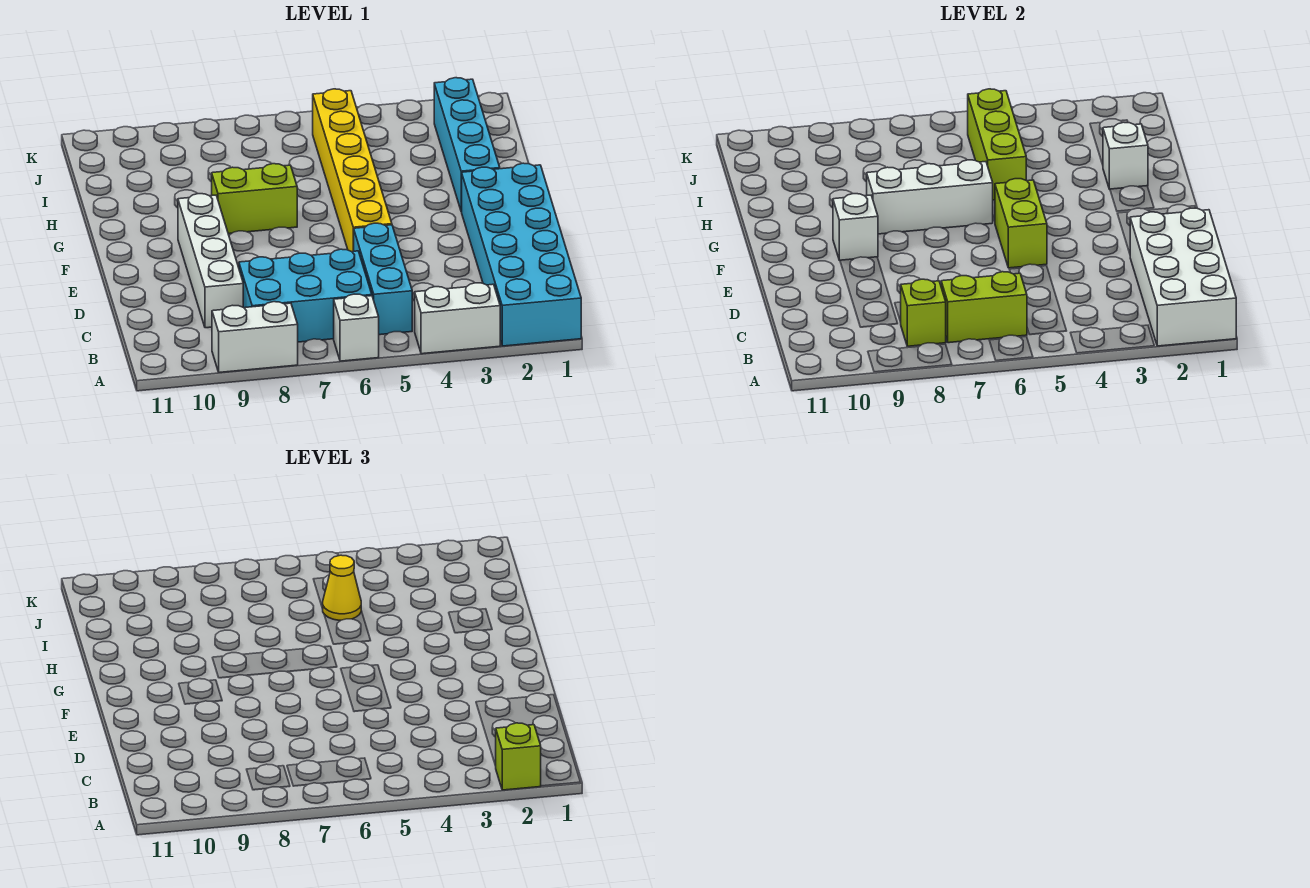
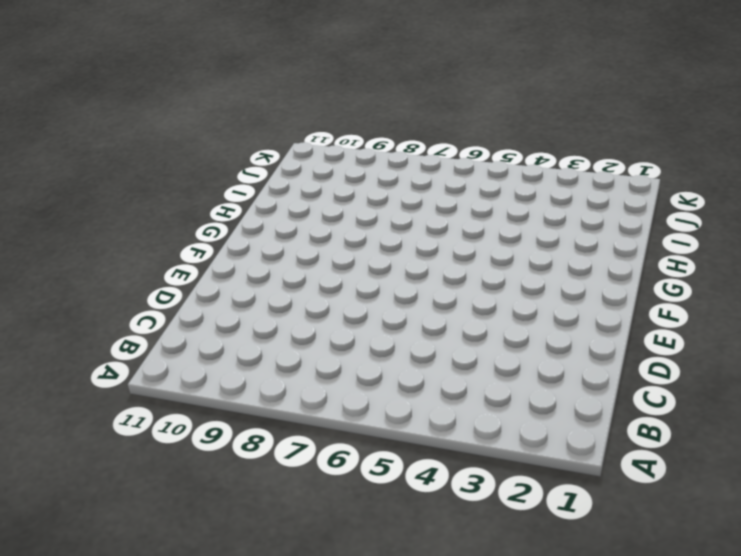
none -> cyan 2x6 brick [462,163,581,346]
none -> white 1x2 brick [415,283,500,354]
none -> white 1x1 brick [334,294,379,361]

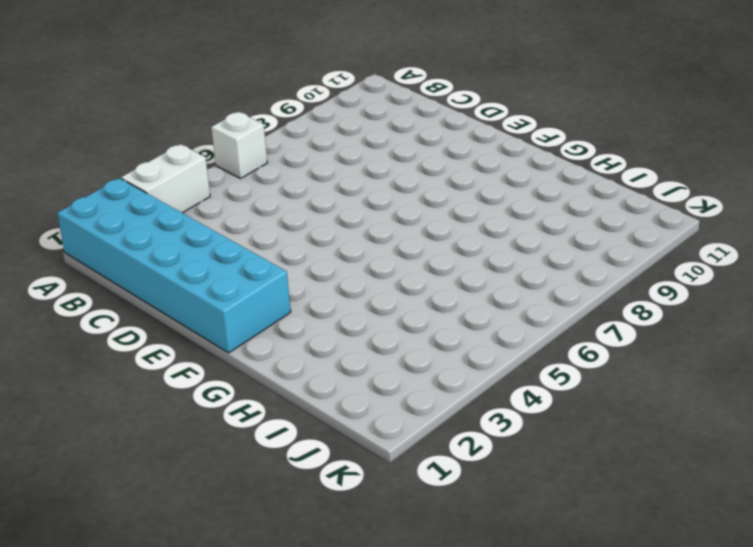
none -> white 1x2 brick [212,302,298,373]
none -> cyan 1x3 brick [354,223,412,335]
none -> cyan 2x3 brick [239,249,372,342]

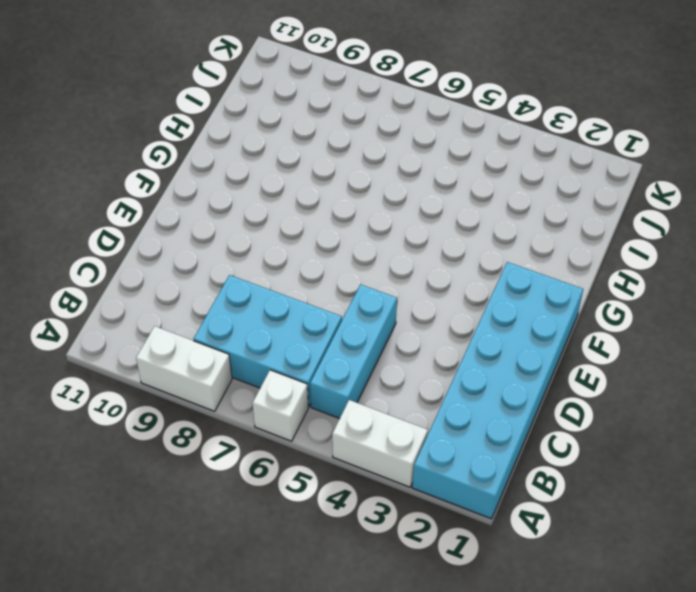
none -> white 1x4 brick [178,194,243,328]
none -> yellow 1x6 brick [313,89,392,252]
none -> cyan 1x4 brick [434,78,500,212]

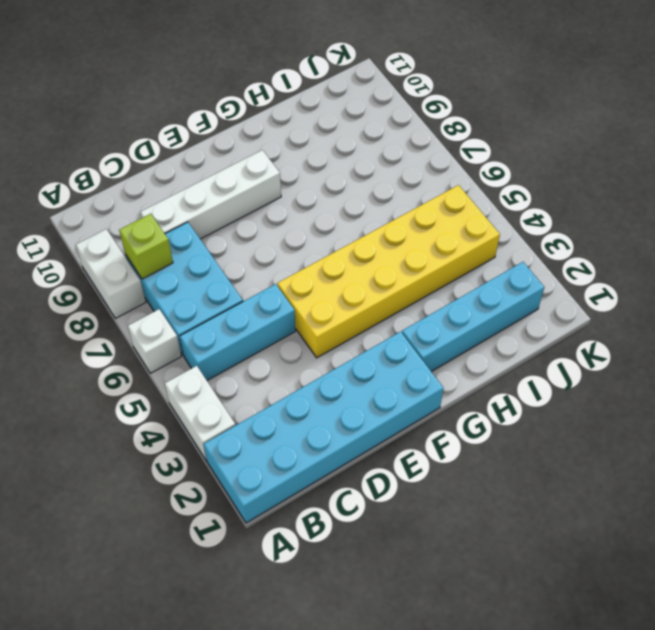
yellow 2x6 brick [277,185,500,358] -> yellow 1x6 brick [313,89,392,252]
none -> lime 1x2 brick [212,164,297,234]
none -> white 2x4 brick [1130,208,1236,346]
none -> lime 1x2 brick [941,272,1027,343]

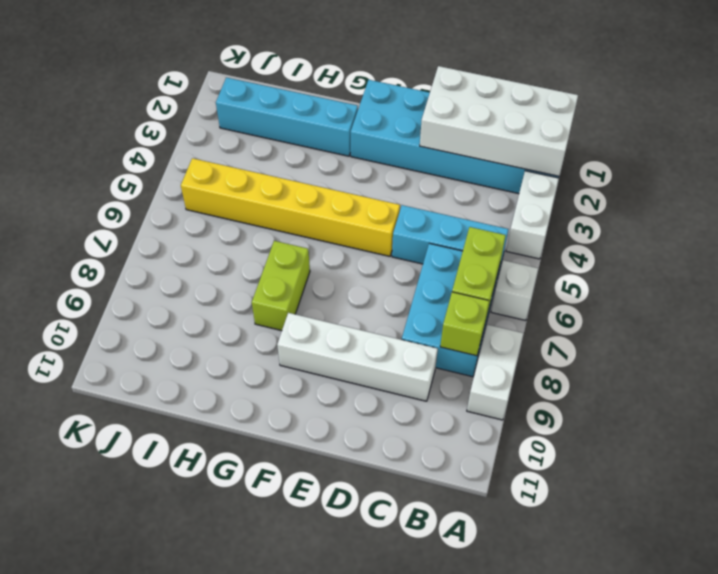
none -> lime 1x2 brick [995,179,1047,268]
none -> white 1x1 brick [833,194,878,260]
none -> white 1x3 brick [867,160,993,234]

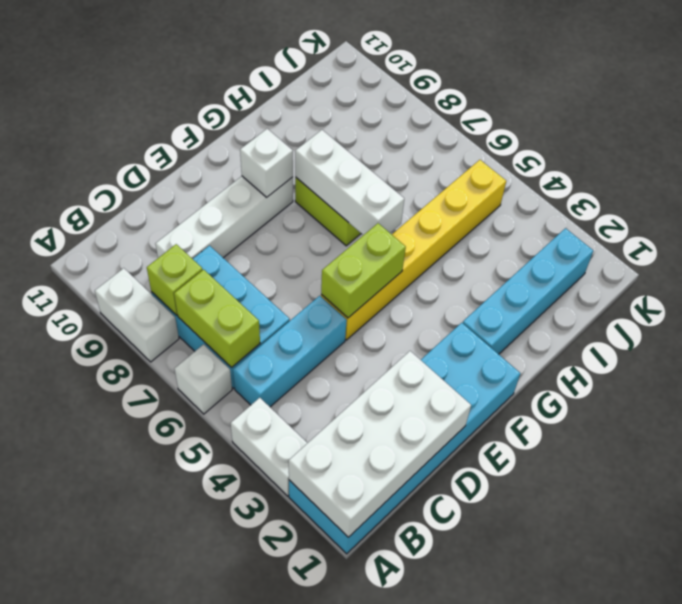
none -> white 1x1 brick [1103,122,1148,189]
none -> lime 1x3 brick [968,89,1026,200]
none -> lime 1x1 brick [495,723,541,790]

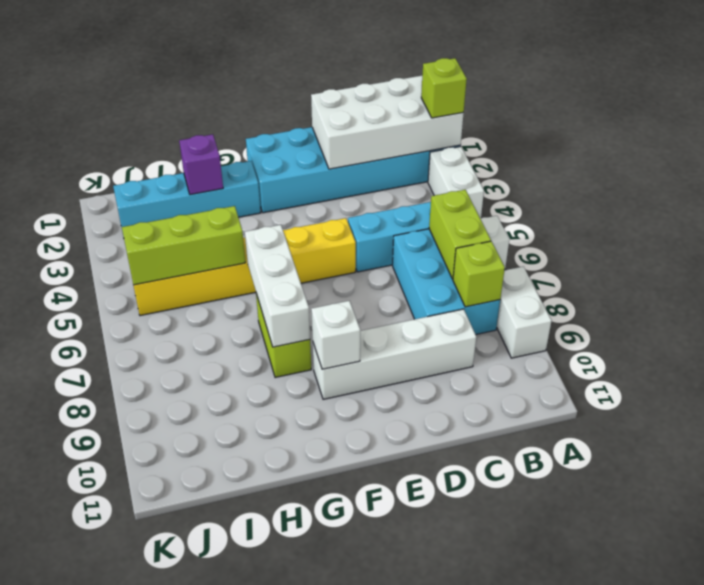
purple 1x1 brick [179,134,223,195] -> white 1x1 brick [1103,122,1148,189]
none -> lime 1x2 brick [995,179,1047,268]
none -> yellow 1x1 cone [322,555,361,620]

